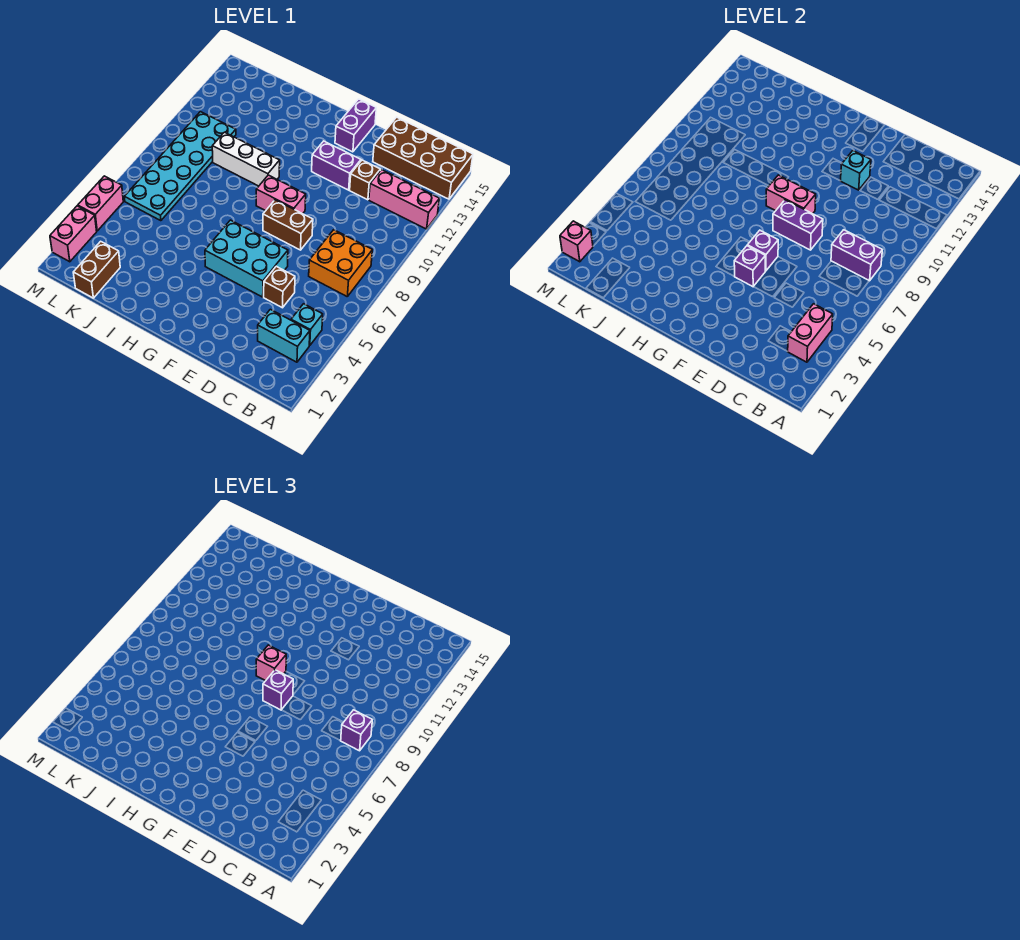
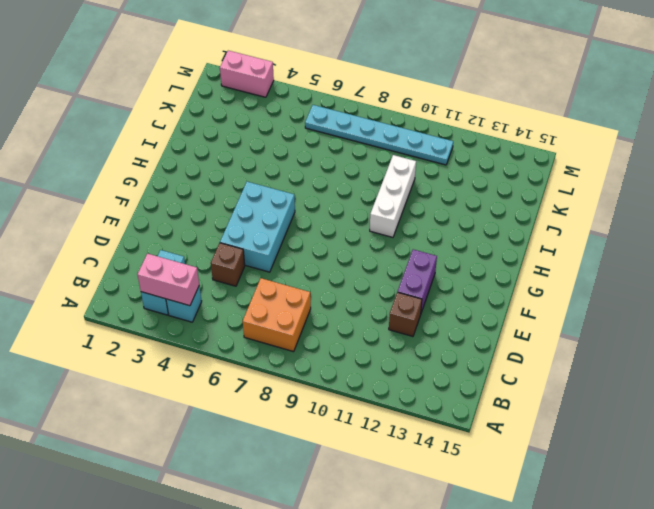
cyan 1x6 plate [305,105,453,165] -> cyan 2x6 plate [125,112,236,221]
none -> pink 1x3 brick [369,170,439,229]
none -> brown 2x4 brick [373,117,473,199]
none -> brown 1x2 brick [263,200,313,250]

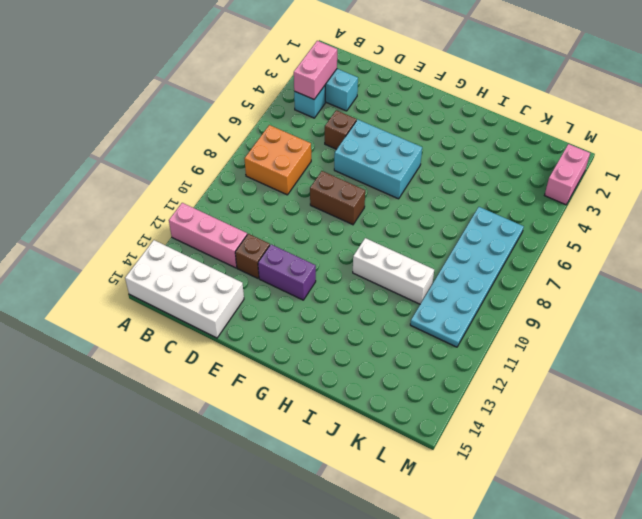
white 2x4 brick [125,240,244,338] -> brown 2x4 brick [373,117,473,199]
none -> pink 1x2 brick [256,175,306,214]
none -> purple 1x2 brick [335,99,376,152]
none -> brown 1x2 brick [73,241,120,298]

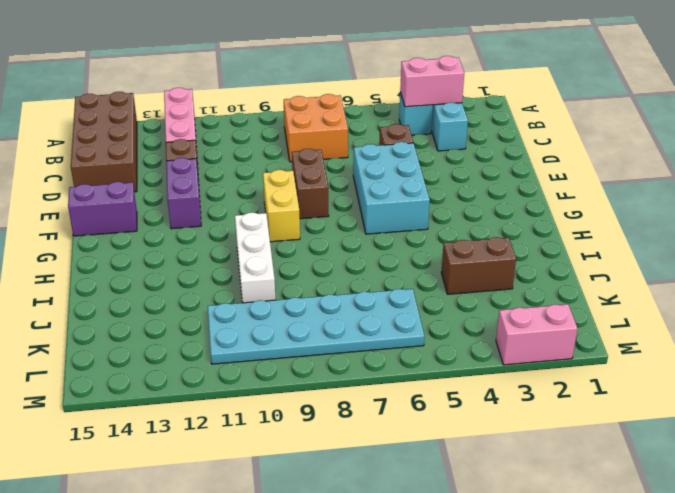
yellow 1x2 brick [263,170,300,242] -> pink 1x2 brick [256,175,306,214]
brown 1x2 brick [441,237,516,294] -> brown 1x2 brick moved to [73,241,120,298]
none -> pink 1x2 brick [78,176,123,231]
none -> purple 1x2 brick [831,230,882,281]
none -> purple 1x2 brick [773,200,823,250]

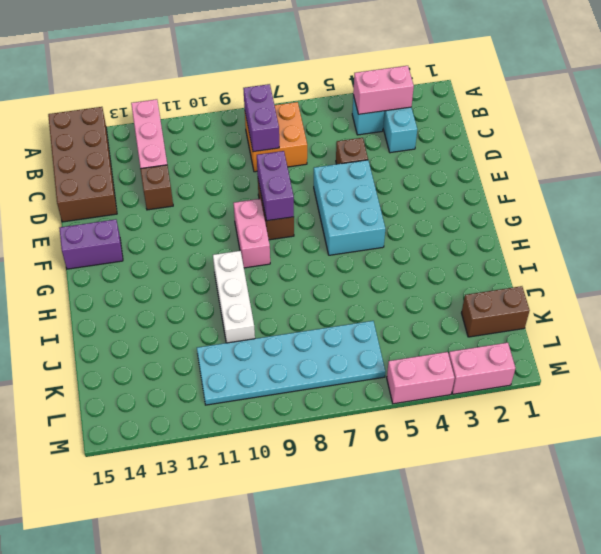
none -> purple 1x2 brick [312,141,361,190]
none -> cyan 1x1 brick [841,151,871,190]
none -> purple 1x1 brick [734,246,765,287]

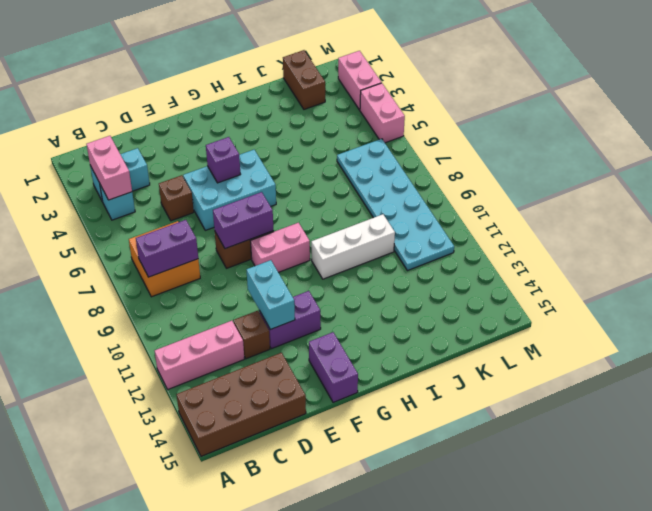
cyan 1x2 brick [247,260,295,330] -> cyan 1x1 brick [841,151,871,190]
none -> purple 1x1 brick [747,230,778,271]
none -> pink 1x2 brick [766,175,816,214]
none -> pink 1x1 brick [560,221,593,262]

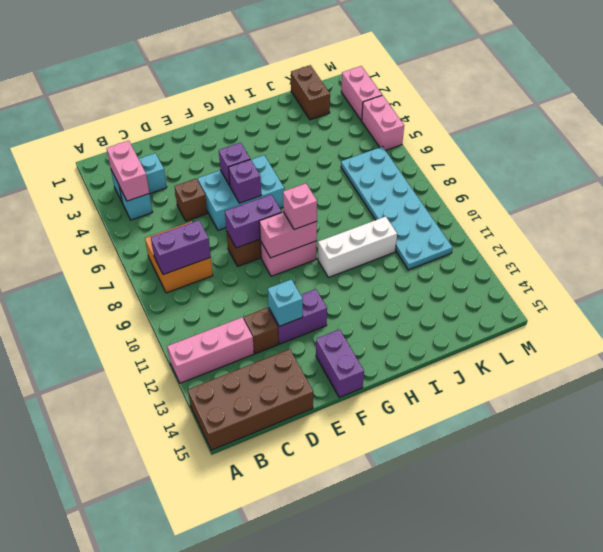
none -> pink 1x1 brick [560,221,593,262]
none -> purple 1x1 brick [341,710,372,751]
none -> purple 1x1 brick [263,670,293,710]

